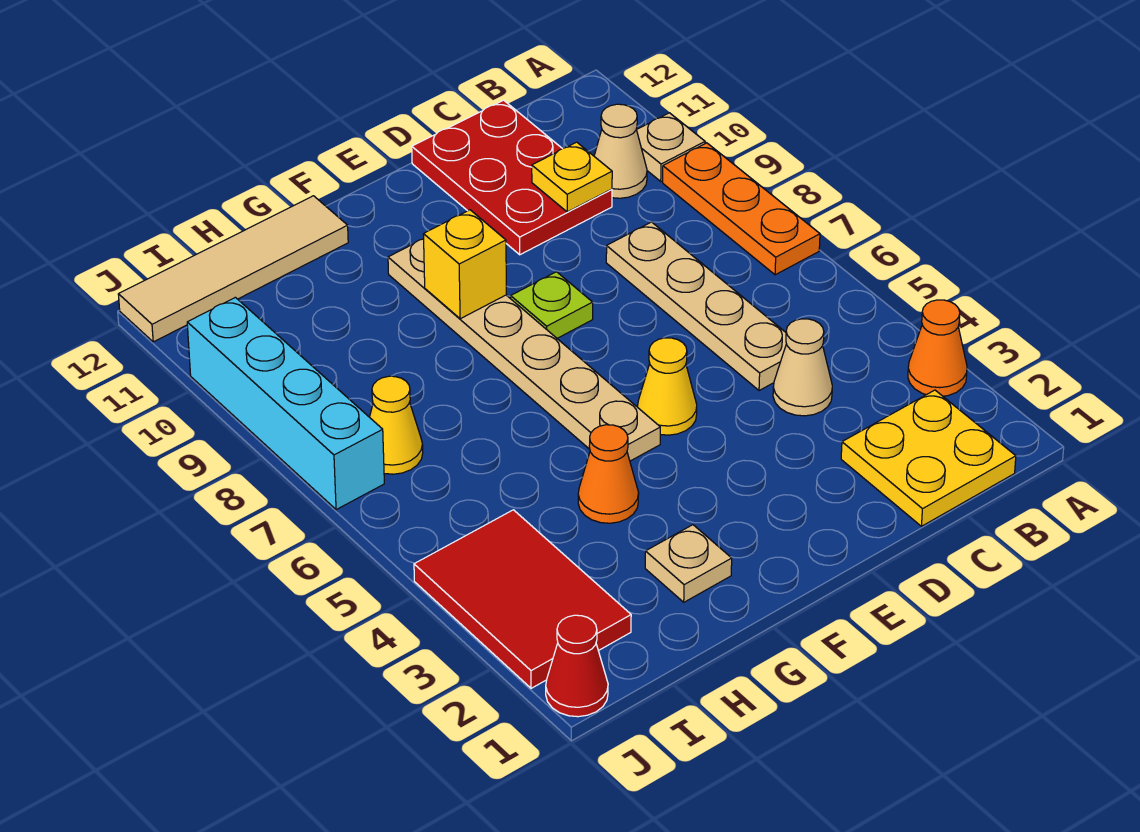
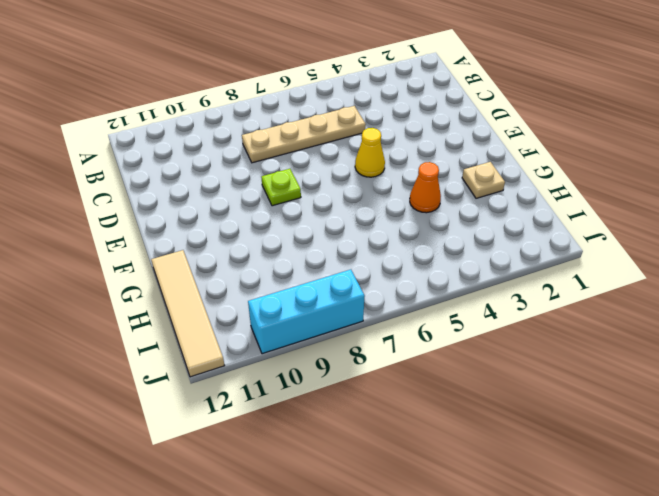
cyan 1x3 brick [248,270,365,354] -> cyan 1x4 brick [187,297,384,510]
none -> orange 1x1 cone [908,300,967,396]
none -> orange 1x3 plate [663,143,820,275]
none -> tan 1x1 plate [637,113,705,181]

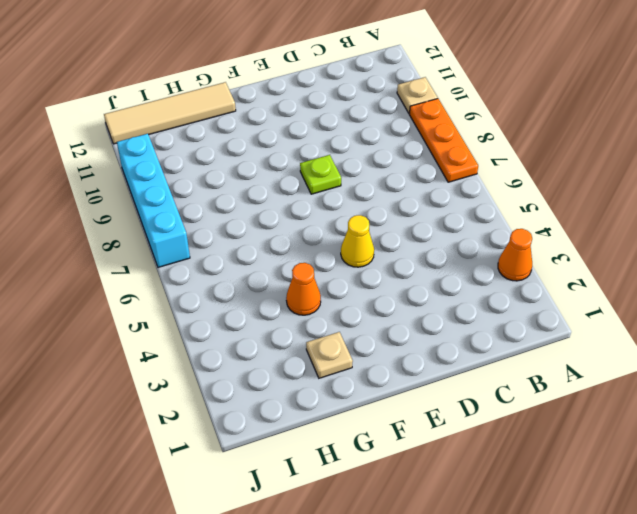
none -> yellow 2x2 plate [841,390,1016,526]
none -> tan 1x1 cone [594,104,647,198]
none -> tan 1x1 cone [773,319,832,416]

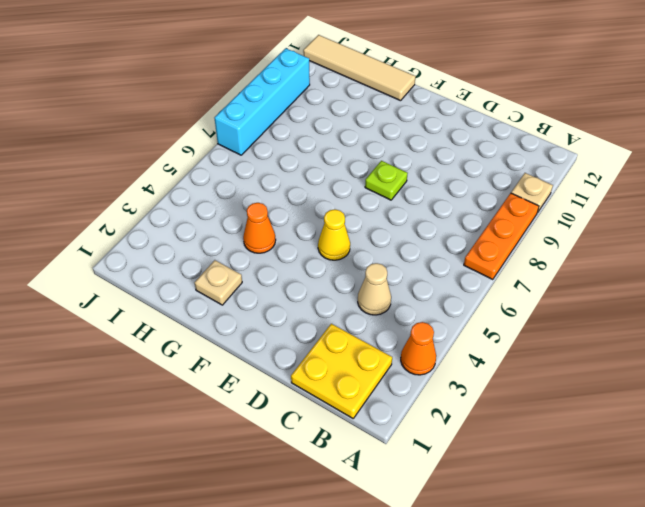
none -> tan 1x1 cone [594,104,647,198]
none -> tan 1x4 plate [606,222,786,391]
none -> red 2x3 plate [412,100,612,255]

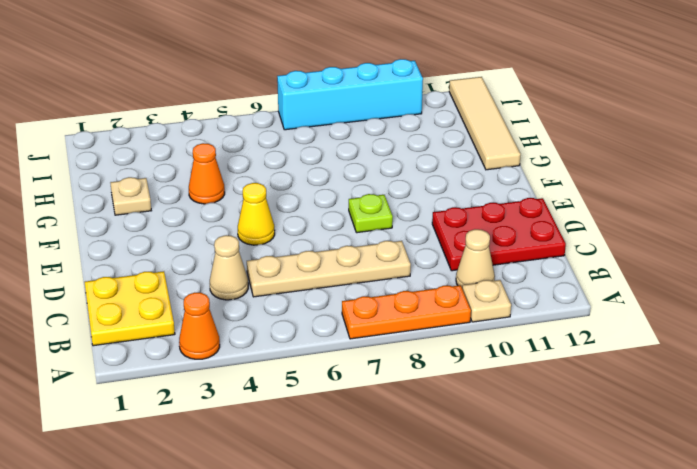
none -> tan 1x6 plate [388,239,660,461]
none -> red 2x3 tile [414,510,631,688]
none -> yellow 1x1 cone [370,376,423,474]

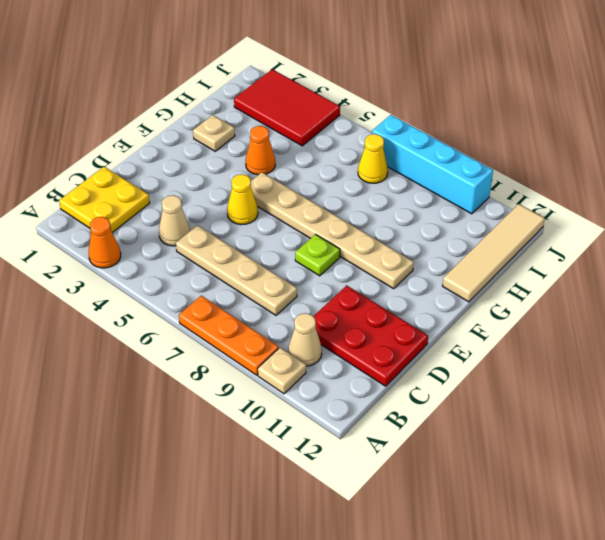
none -> red 1x1 cone [546,615,608,717]
none -> yellow 1x1 plate [532,142,612,212]
none -> yellow 1x1 brick [423,210,507,319]

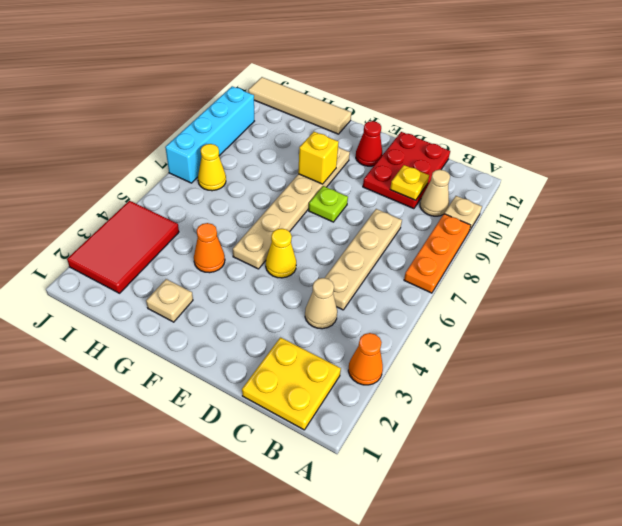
red 1x1 cone [356,121,382,166] -> red 1x1 cone moved to [546,615,608,717]

